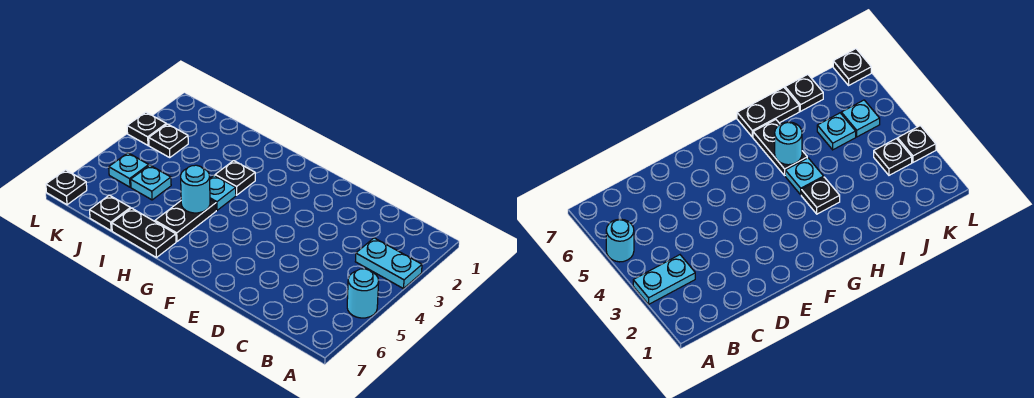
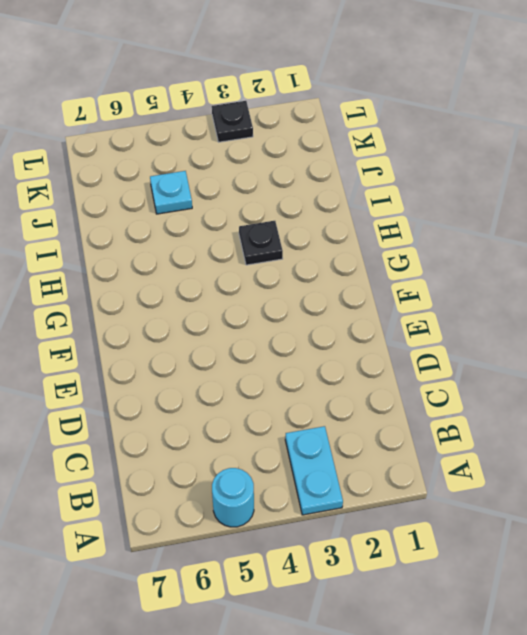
none -> cyan 1x1 plate [210,175,236,210]
none -> black 1x2 plate [155,199,216,241]
none -> black 1x2 plate [112,208,176,258]

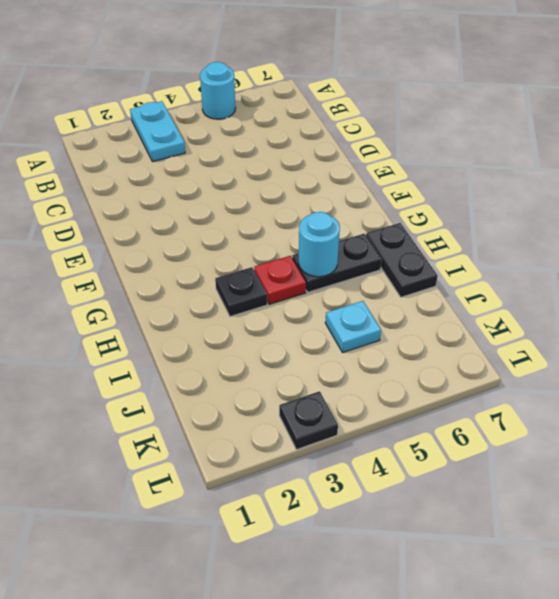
red 1x1 plate [254,256,306,304] -> cyan 1x1 plate [210,175,236,210]
none -> black 1x1 plate [90,195,130,231]
none -> black 1x1 plate [149,124,188,157]
none -> cyan 1x1 plate [109,153,149,187]

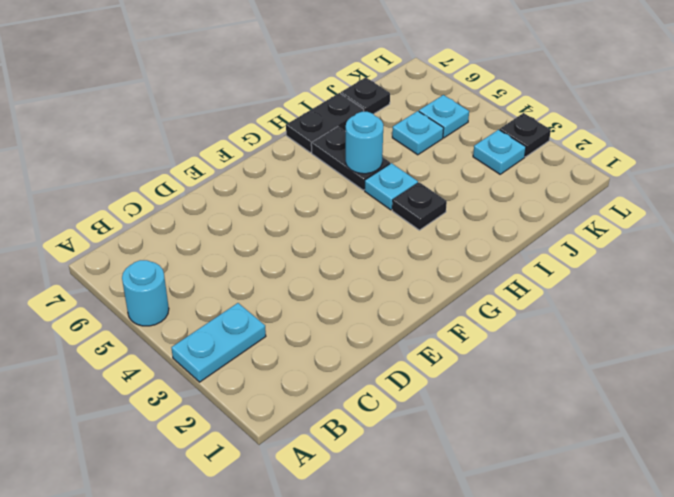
cyan 1x1 plate [473,130,526,174] -> black 1x1 plate [149,124,188,157]
none -> black 1x1 plate [46,170,87,205]

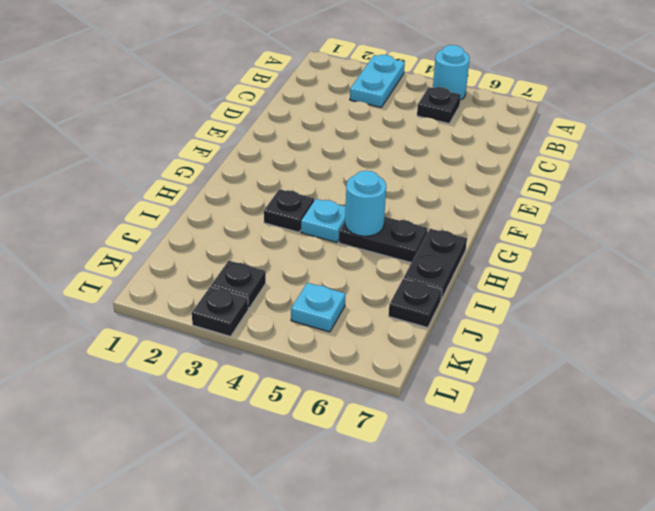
black 1x1 plate [417,87,461,123] -> black 1x1 plate moved to [46,170,87,205]
none -> cyan 1x1 plate [131,165,171,200]

